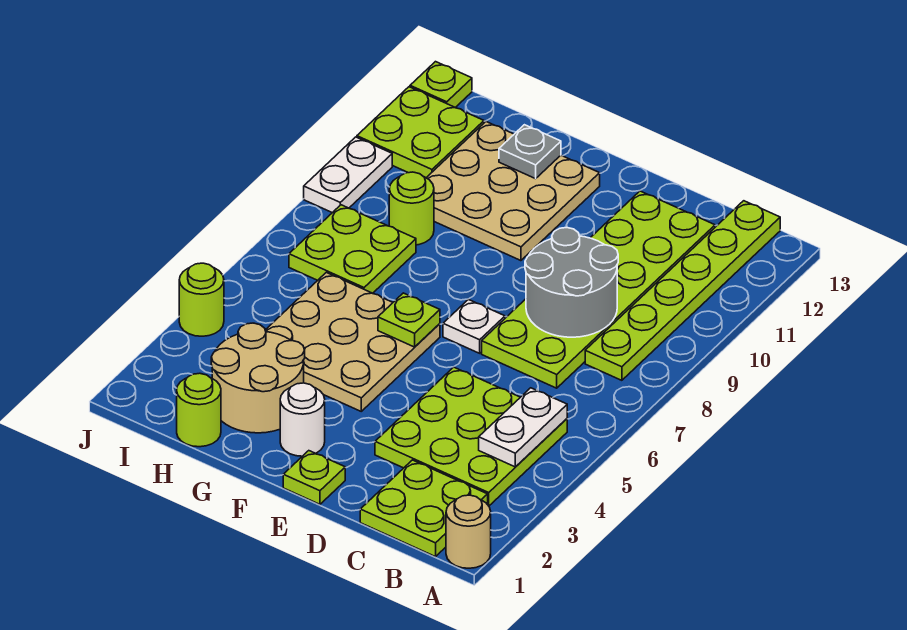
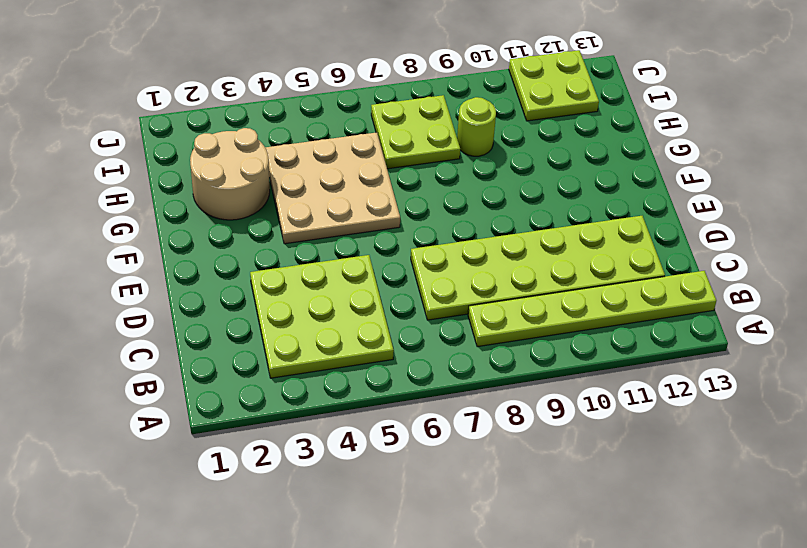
none -> tan 1x1 round brick [446,495,491,568]
none -> lime 2x2 plate [360,460,488,557]
none -> lime 1x1 plate [283,451,345,504]

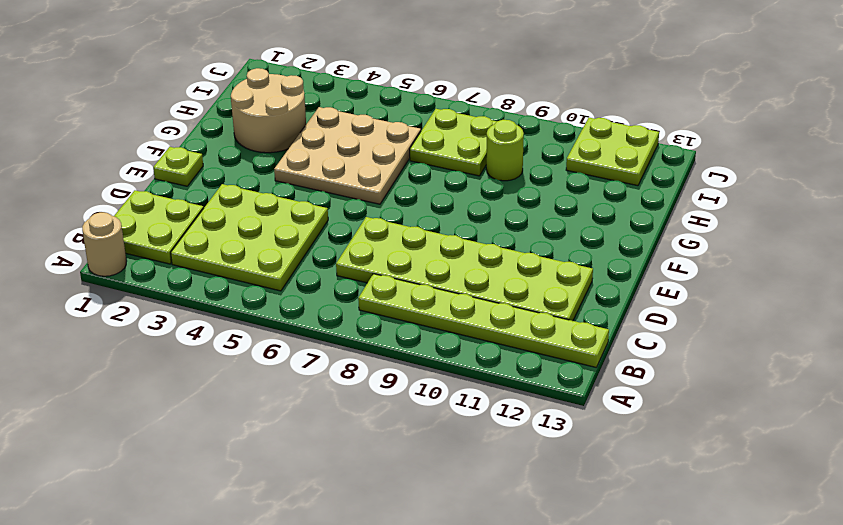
none -> white 1x1 plate [443,300,505,353]
none -> white 1x1 round brick [280,383,325,456]
none -> tan 3x3 plate [427,122,600,261]

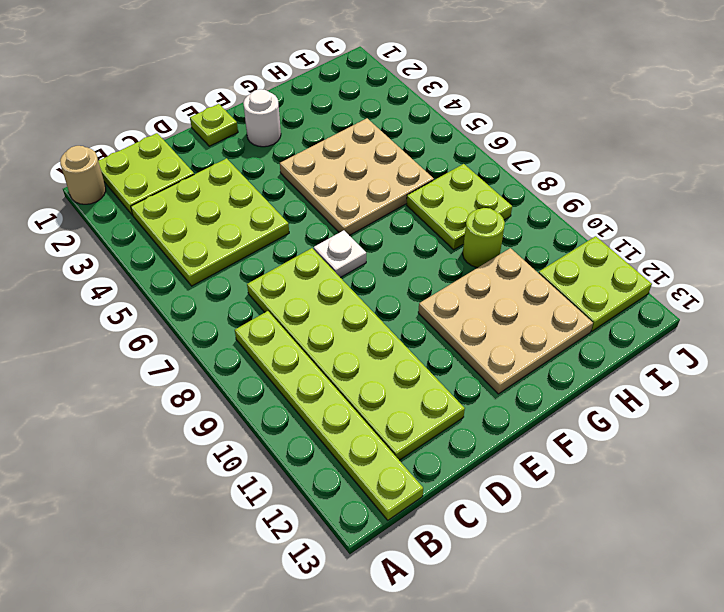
none -> tan 2x2 round brick [211,323,305,433]
none -> lime 1x1 round brick [177,373,221,447]
none -> lime 1x1 round brick [179,263,224,336]

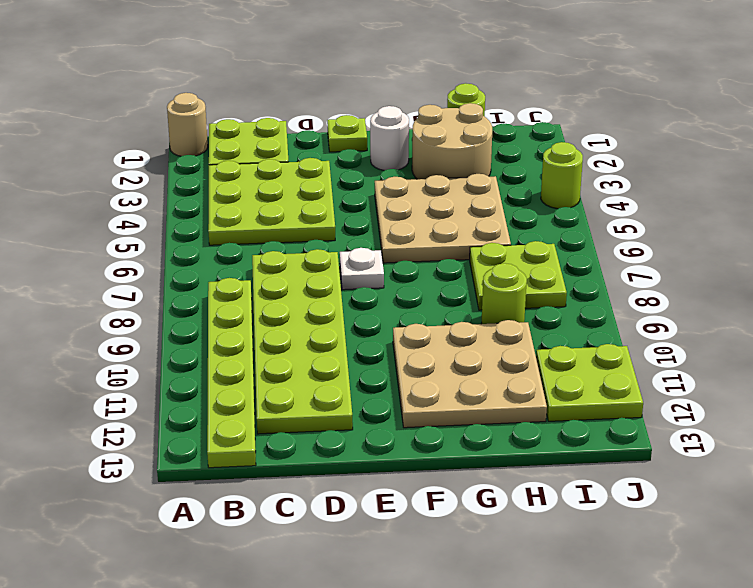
none -> white 1x2 plate [304,137,392,213]
none -> lime 1x1 plate [410,62,472,107]
none -> white 1x2 plate [479,388,567,467]

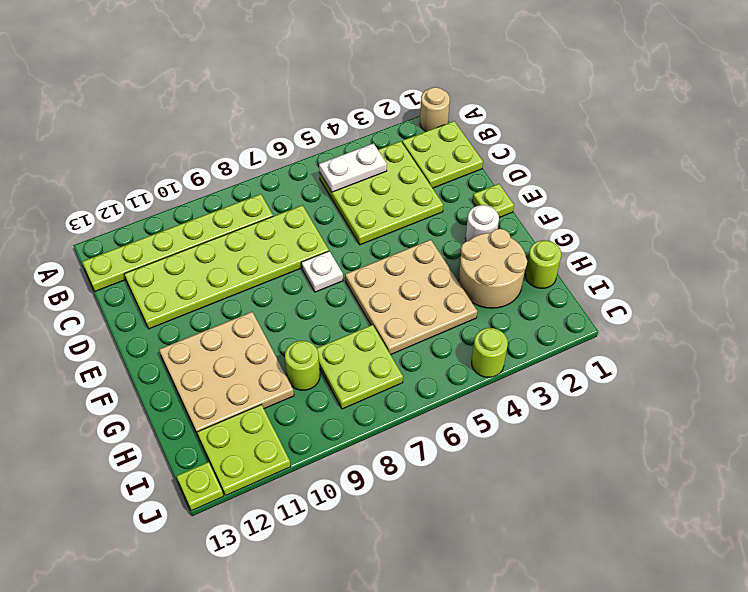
none -> white 1x2 plate [304,137,392,213]
none -> grey 2x2 round brick [525,227,618,337]
none -> lime 1x1 plate [378,293,440,347]

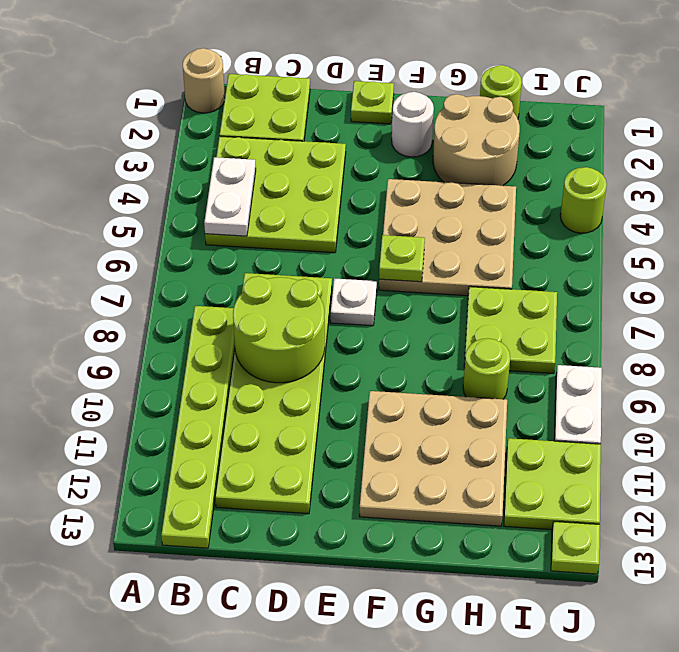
lime 2x2 round brick [233,276,325,383] -> grey 2x2 round brick [525,227,618,337]
none -> grey 1x1 plate [499,125,561,179]

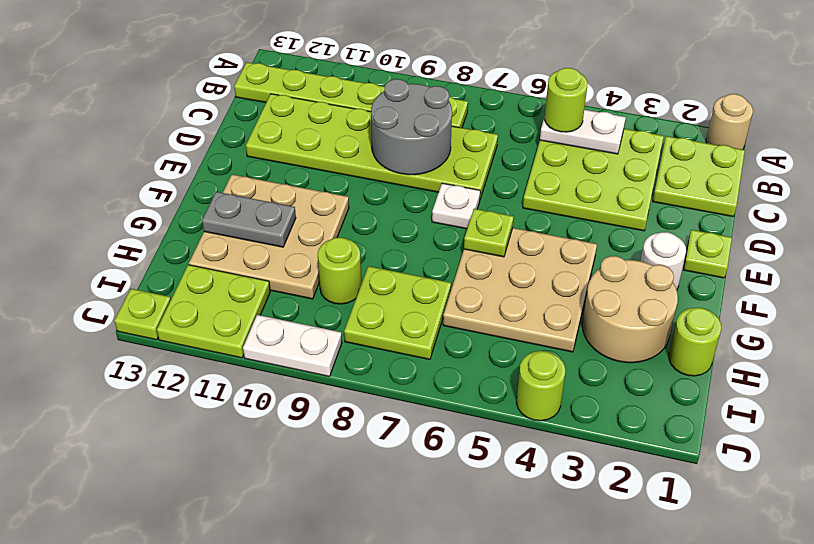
lime 1x1 round brick [545,68,587,132] -> none
grey 1x2 plate [202,192,296,247] -> grey 1x1 plate [499,125,561,179]

